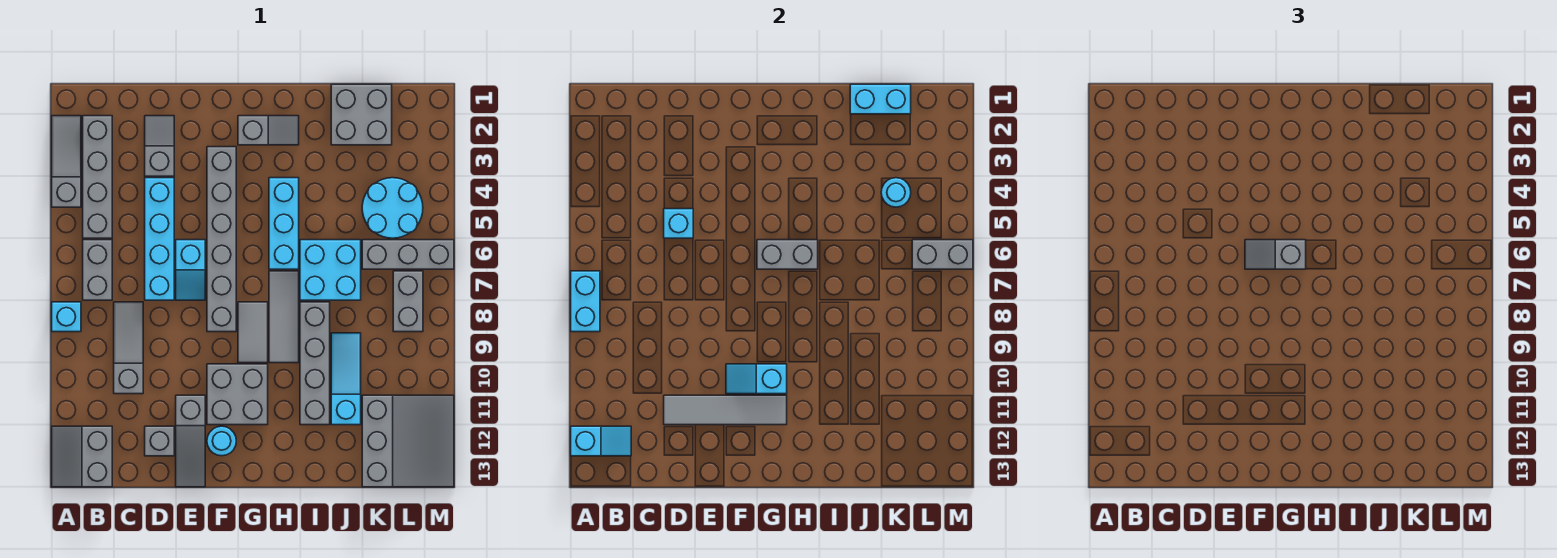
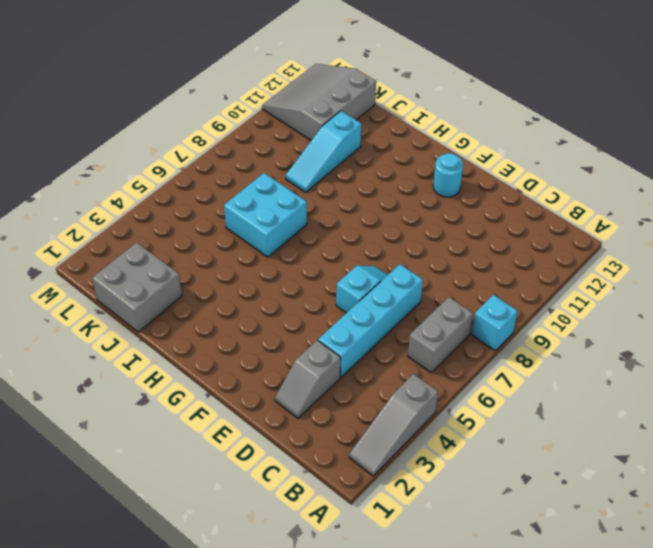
none -> grey 2x2 slope [52,426,112,487]
none -> grey 1x4 brick [83,116,112,238]
none -> grey 1x3 slope [114,302,143,394]
none -> grey 1x1 brick [145,426,174,456]

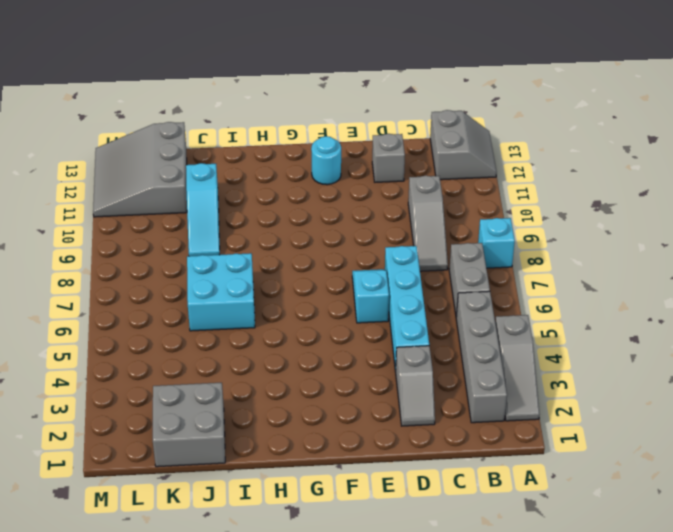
none -> grey 1x3 slope [176,395,205,487]
none -> grey 1x6 brick [207,147,236,332]
none -> grey 2x2 brick [207,364,268,425]
none -> grey 1x2 slope [238,116,299,145]

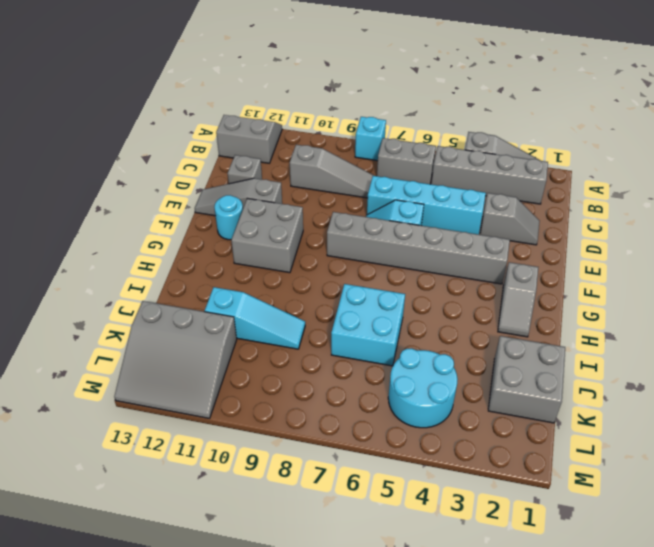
none -> grey 1x2 tile [238,302,268,363]
none -> cyan 1x3 brick [269,178,299,269]
none -> grey 1x3 tile [269,271,299,363]
none -> grey 1x4 brick [300,302,330,425]

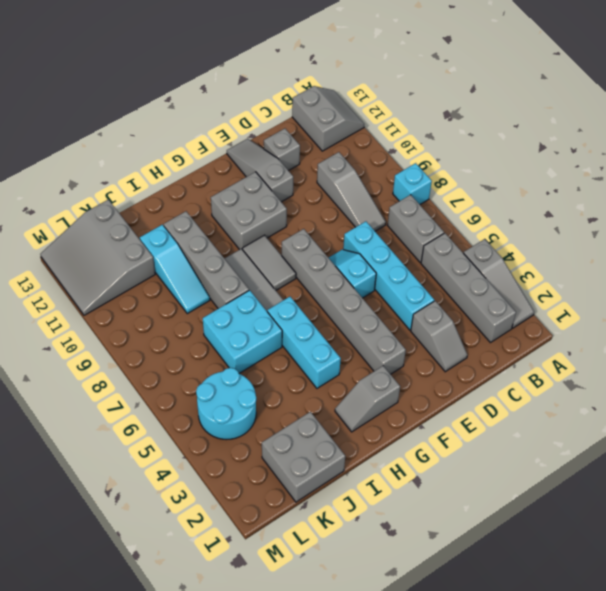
none -> cyan 1x1 round brick [207,426,236,456]
none -> grey 1x3 brick [362,240,454,269]
none -> grey 1x2 brick [393,271,423,332]
none -> cyan 1x2 brick [571,271,600,332]

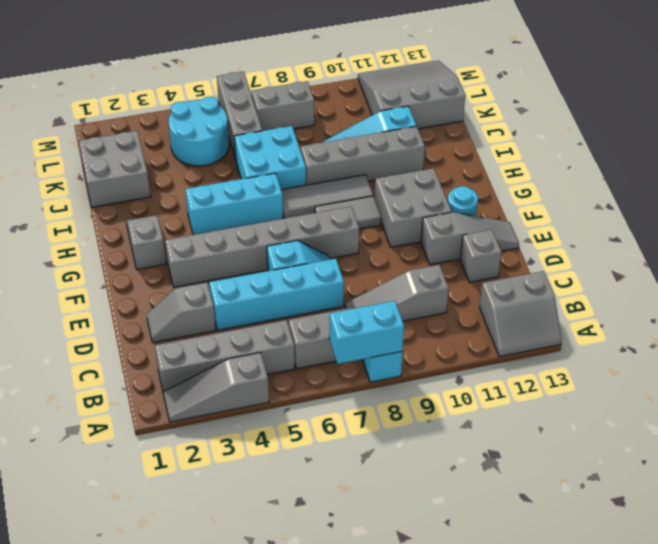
none -> cyan 1x2 slope [571,426,631,456]
none -> cyan 1x1 brick [664,209,693,238]
none -> grey 1x4 tile [664,395,787,425]
none -> cyan 1x2 slope [726,364,787,394]

